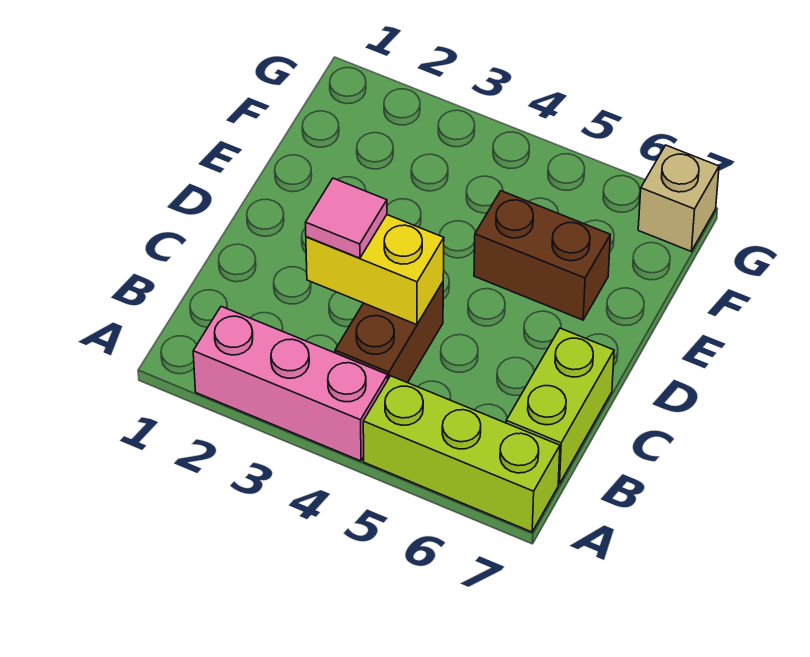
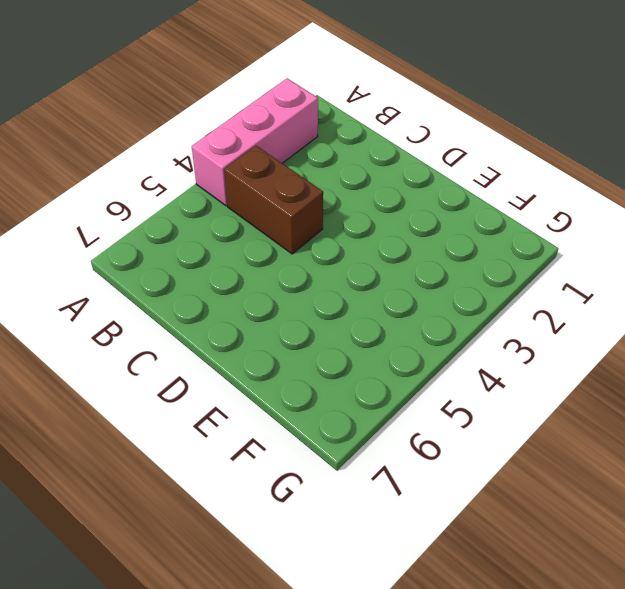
none -> lime 1x3 brick [363,376,560,532]
none -> lime 1x2 brick [506,328,614,484]

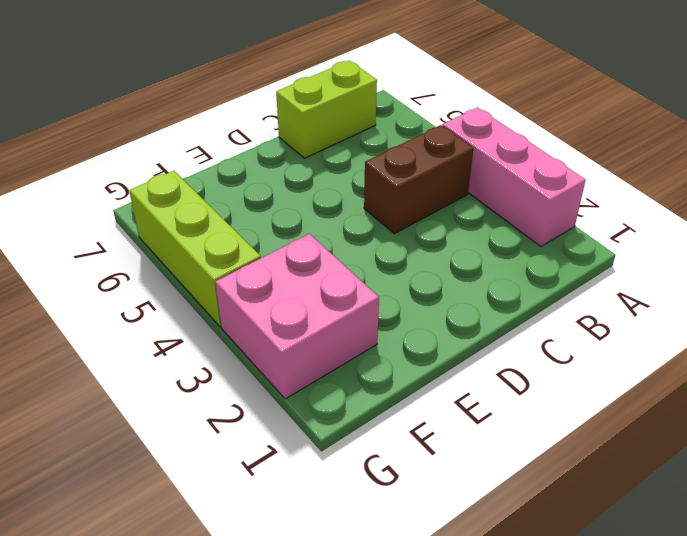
pink 2x2 brick [215,234,379,399] -> none
lime 1x3 brick [129,171,261,327] -> lime 1x3 brick moved to [363,376,560,532]
none -> brown 1x2 brick [474,191,610,320]
none -> tan 1x1 brick [638,145,719,251]

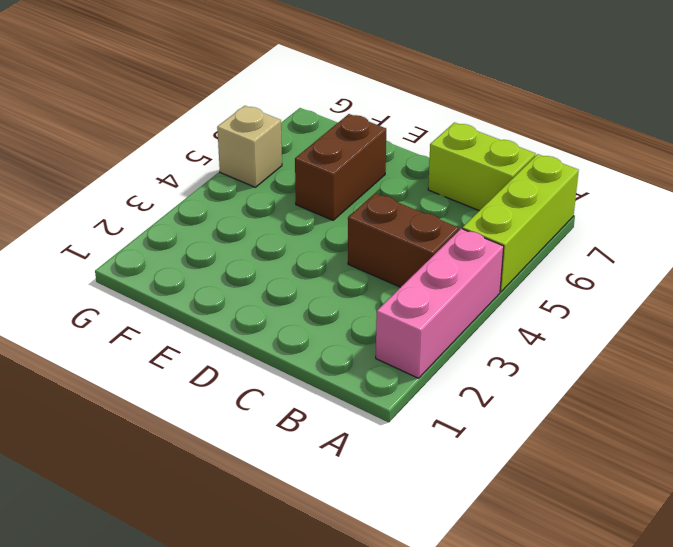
tan 1x1 brick [217,106,282,187] -> tan 1x1 brick moved to [638,145,719,251]
none -> yellow 1x2 brick [306,215,444,325]
none -> pink 1x1 tile [305,178,387,258]

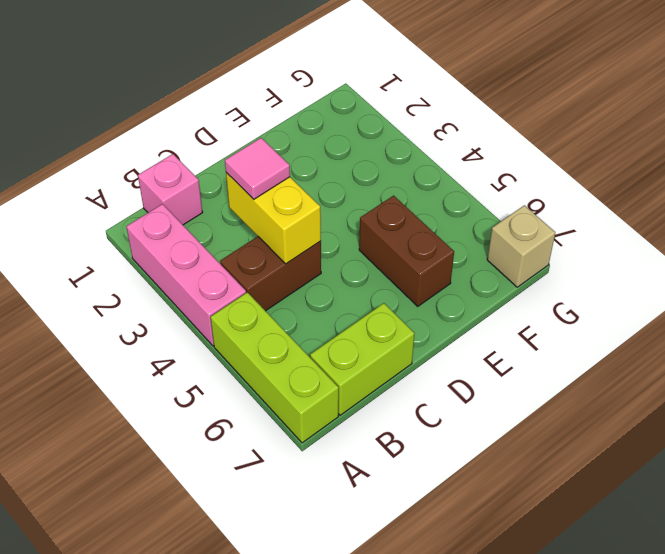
pink 1x1 brick [138,154,203,225] -> none

